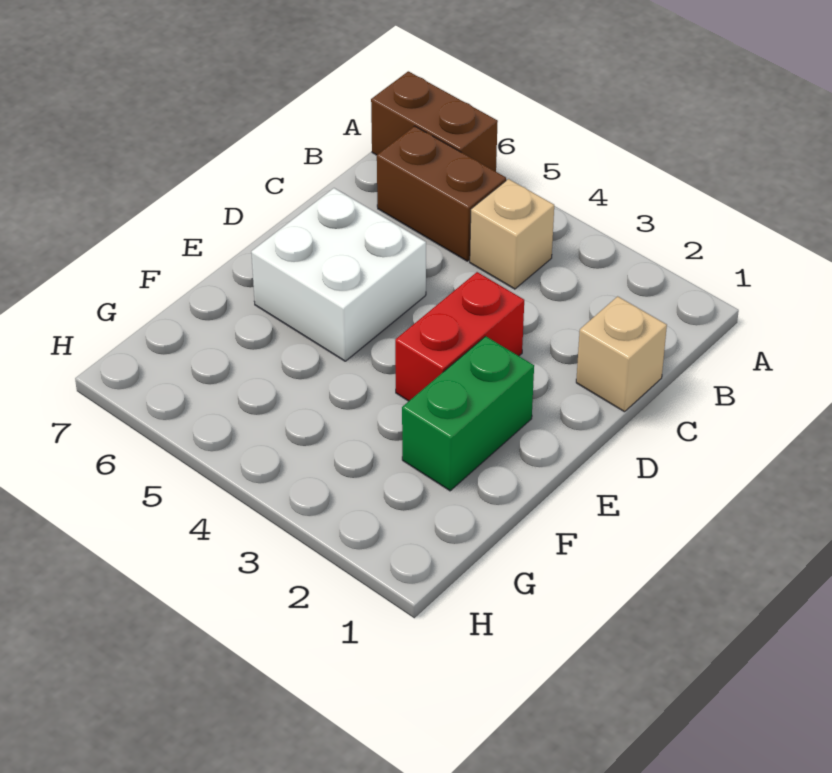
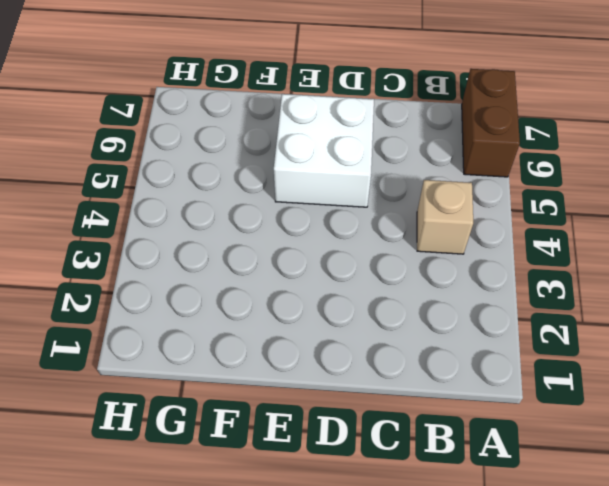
none -> brown 1x2 brick [377,126,506,261]
none -> tan 1x1 brick [576,296,667,412]

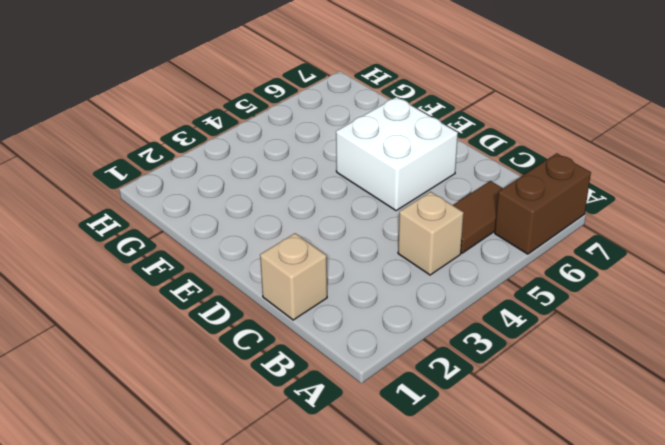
brown 1x2 tile [453,181,503,253] -> brown 1x2 brick [377,126,506,261]
none -> red 1x2 brick [395,272,524,401]
none -> green 1x2 brick [402,336,534,491]

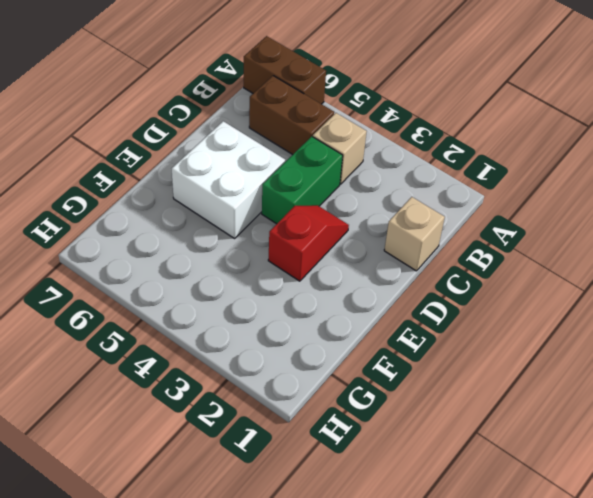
green 1x2 brick [262,136,343,224] -> green 1x2 brick moved to [402,336,534,491]
red 1x2 slope [268,205,349,281] -> red 1x2 brick [395,272,524,401]

